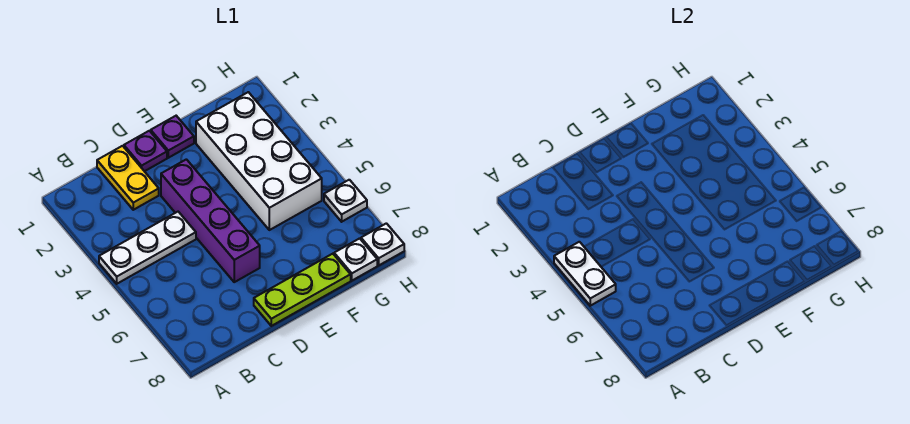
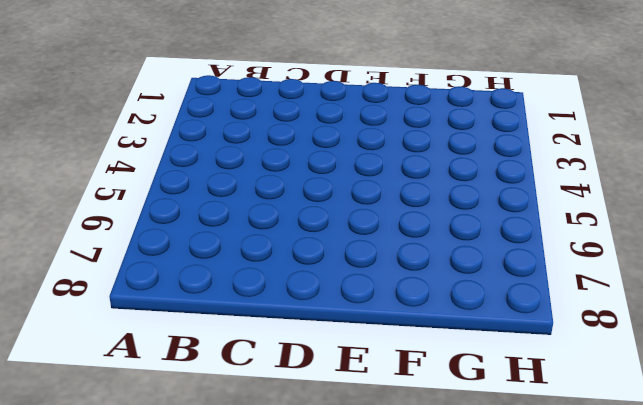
none -> white 1x3 plate [99,212,196,284]
none -> yellow 1x2 plate [97,146,159,210]

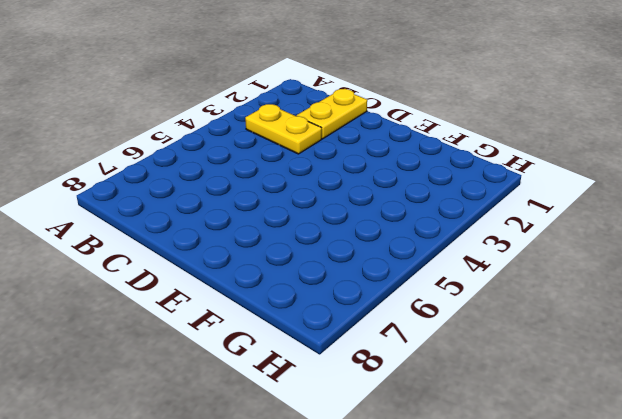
yellow 1x2 plate [245,104,322,154] -> none
none -> white 1x3 plate [99,212,196,284]
none -> purple 1x1 plate [124,131,167,171]

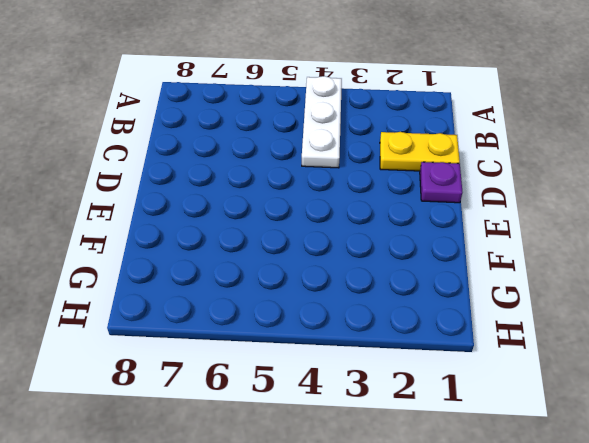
none -> purple 1x4 brick [161,159,260,282]
none -> lime 1x3 plate [254,254,351,326]

